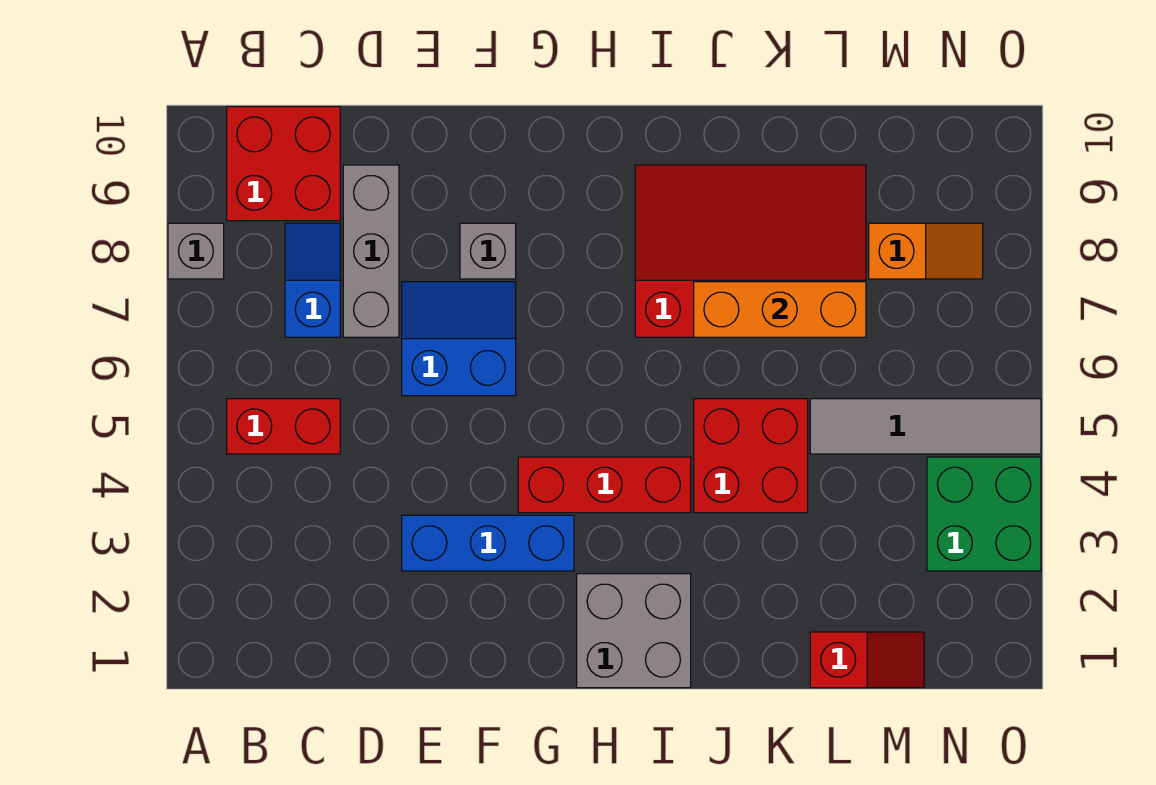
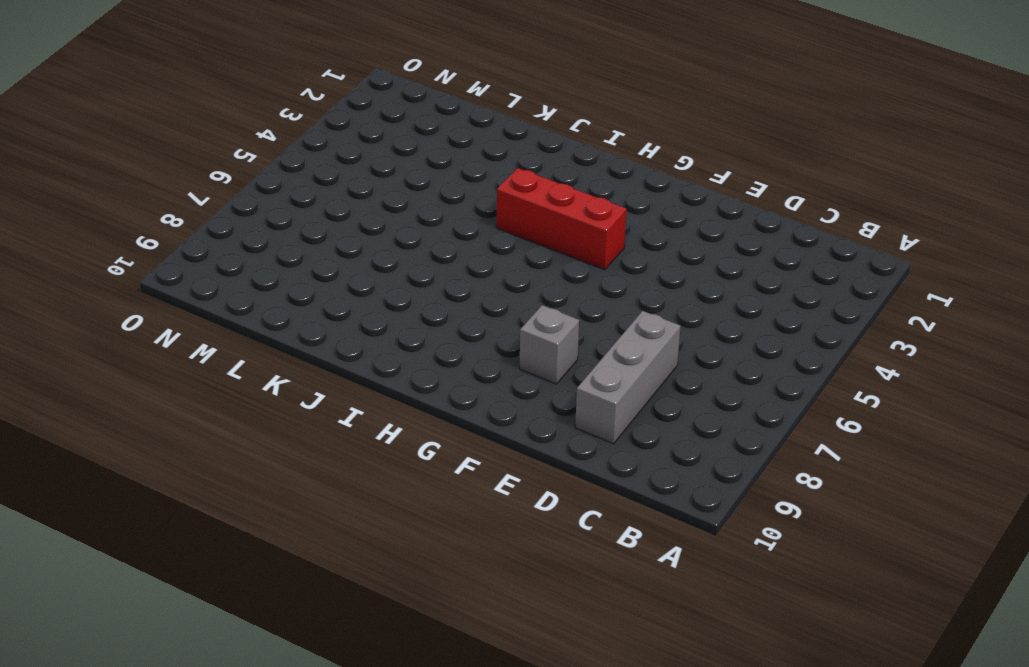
none -> grey 1x1 brick [168,223,224,279]
none -> red 1x2 brick [227,399,340,454]
none -> red 2x2 brick [227,107,340,221]

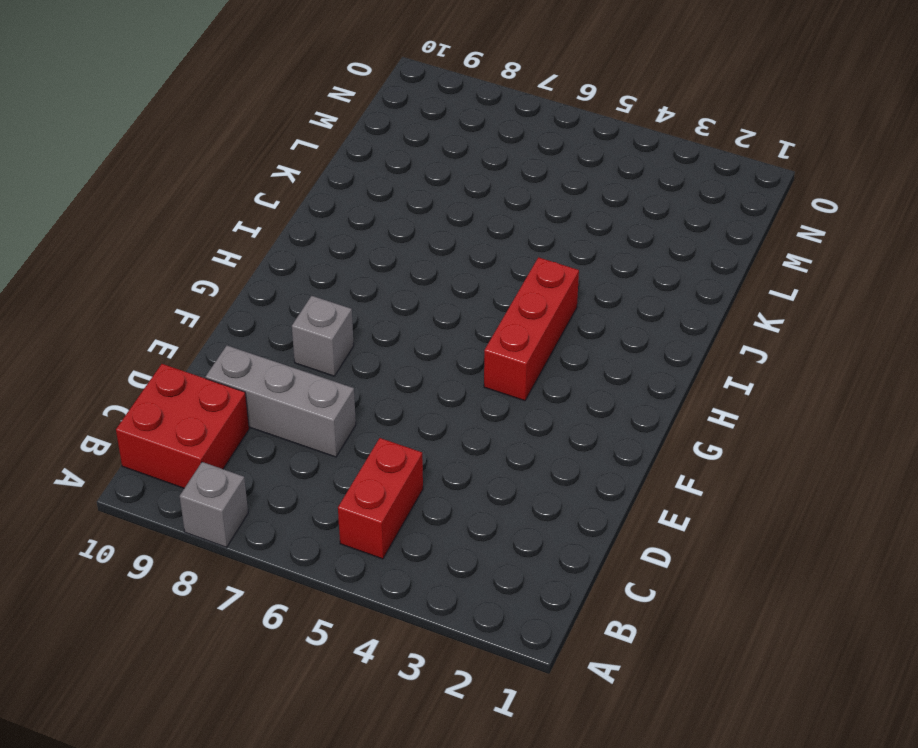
none -> blue 1x2 slope [285,223,340,337]
none -> blue 1x3 brick [402,515,574,571]
none -> blue 2x2 slope [402,282,516,396]

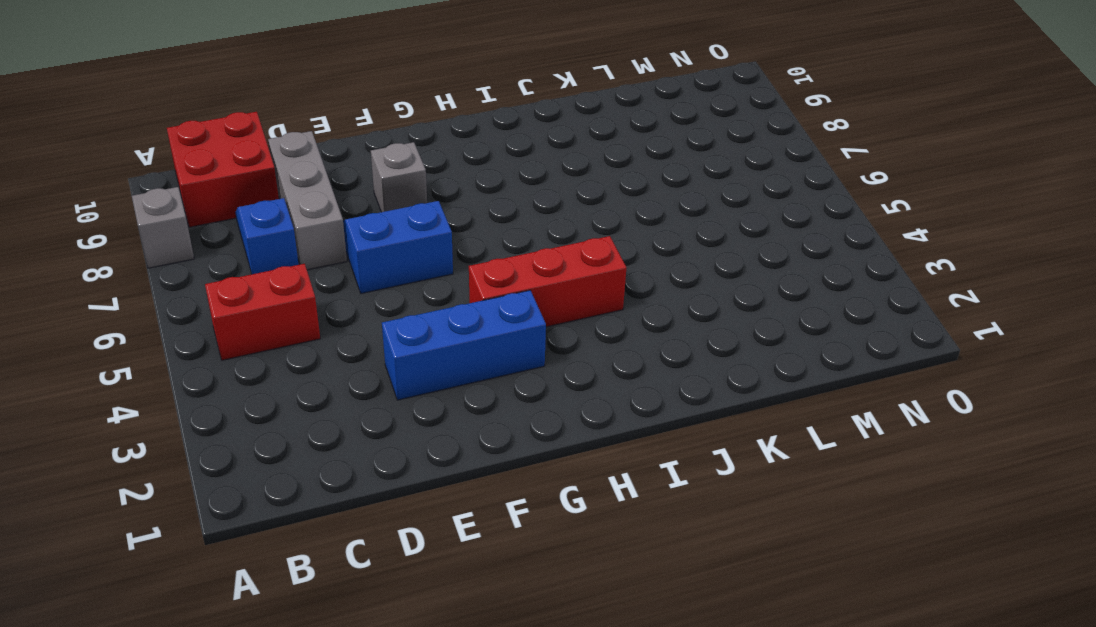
none -> grey 2x2 brick [577,574,691,688]
none -> red 3x4 slope [635,165,866,337]
none -> red 2x2 brick [694,399,808,513]

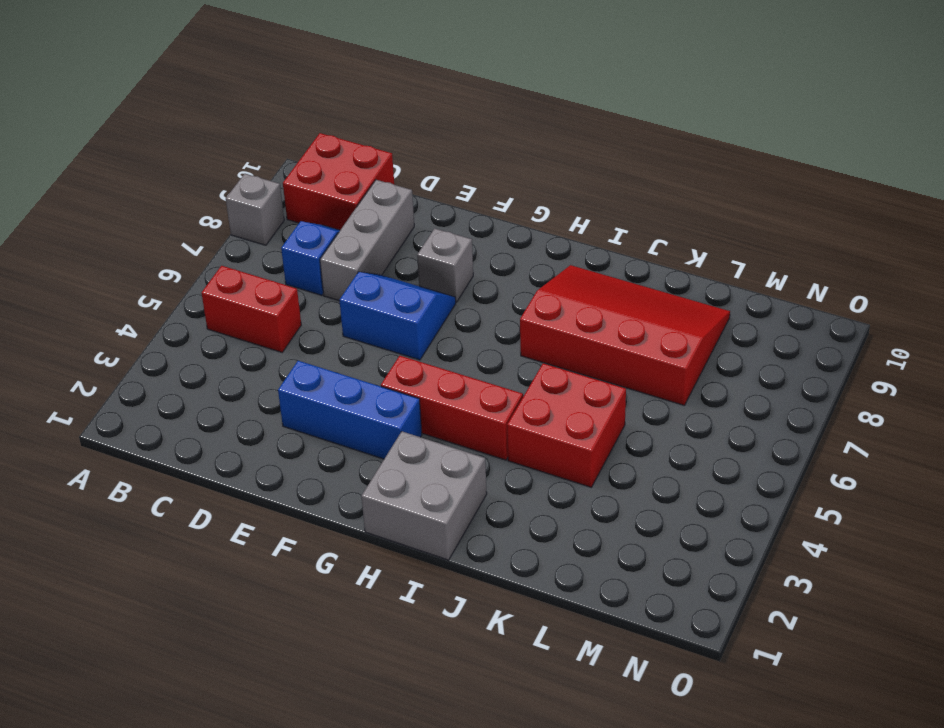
none -> red 1x2 slope [810,632,924,688]
none -> grey 1x4 tile [810,399,1041,454]
none -> orange 1x2 slope [869,223,983,279]

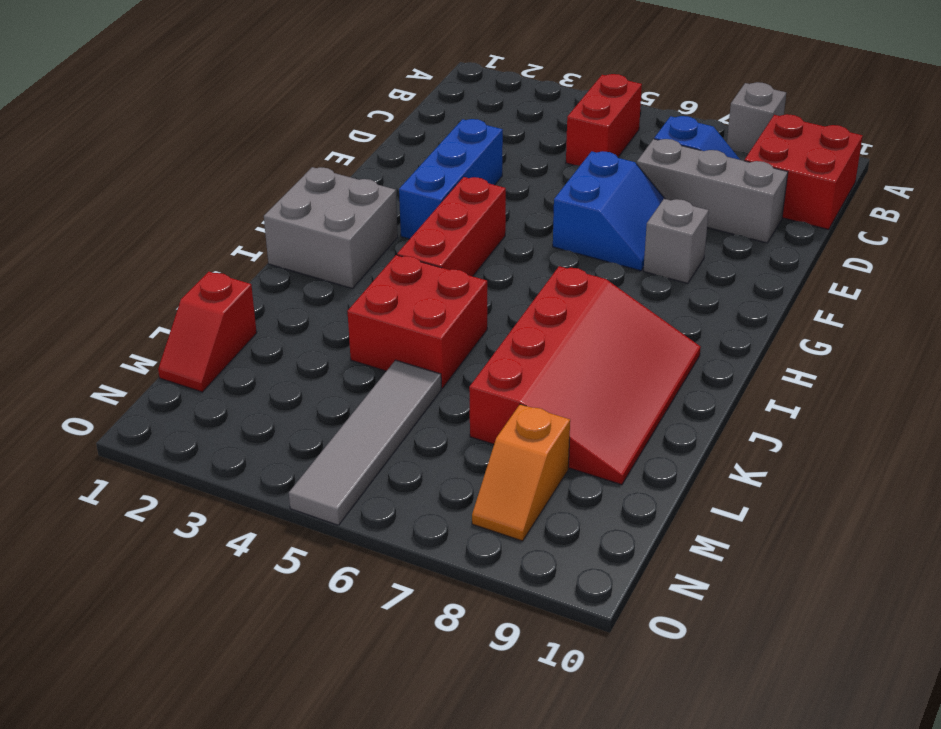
none -> green 2x2 brick [927,457,1041,571]
none -> orange 1x3 brick [694,282,866,337]

